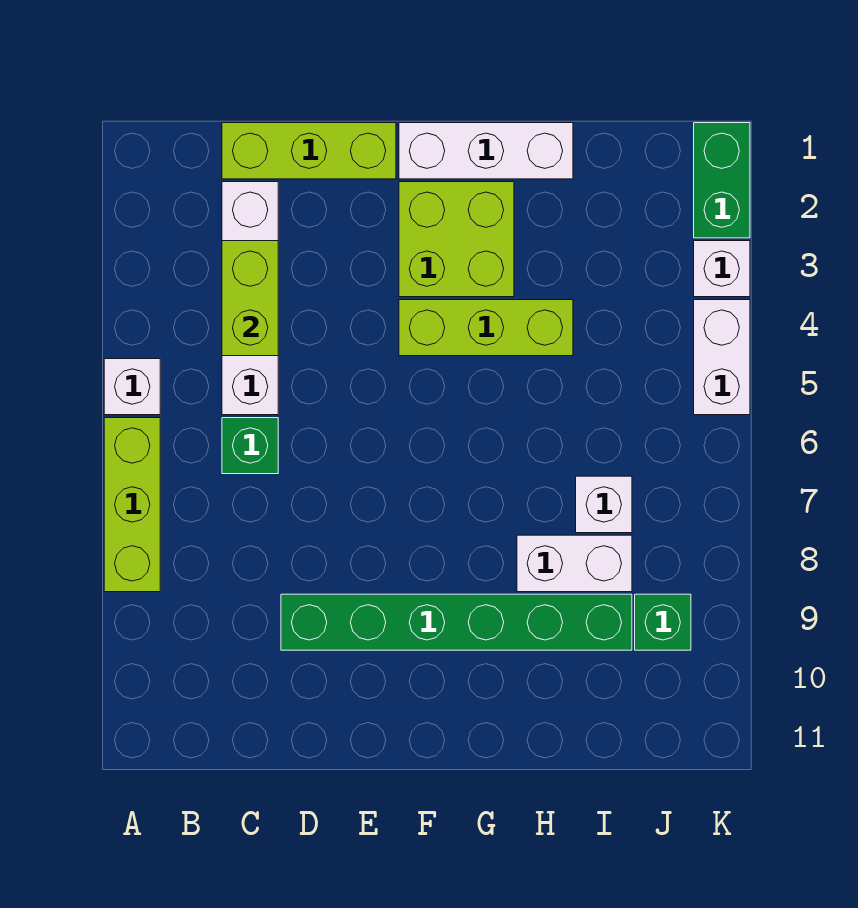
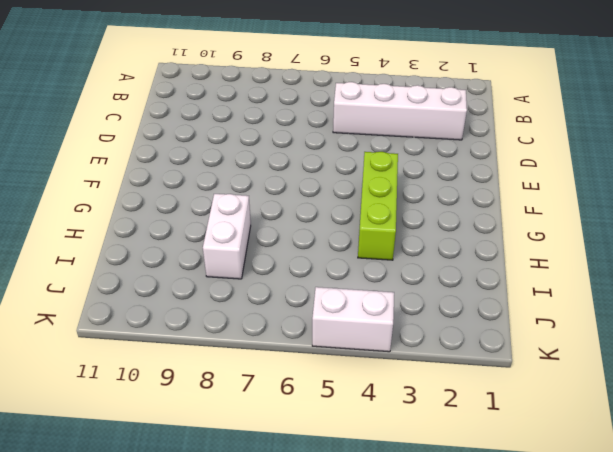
none -> white 1x1 brick [104,359,160,415]
none -> lime 1x3 brick [104,418,160,592]
none -> lime 1x3 brick [222,123,396,179]

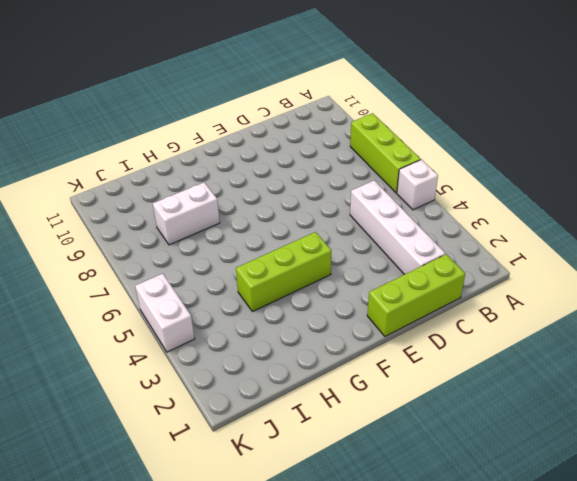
none -> green 1x1 brick [222,418,278,474]
none -> green 1x6 brick [281,594,632,650]
none -> white 1x3 brick [399,123,573,179]

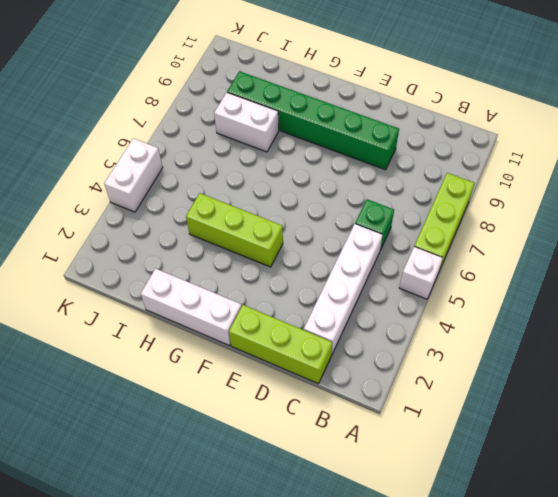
none -> lime 2x2 brick [399,182,514,297]
none -> white 1x1 brick [576,476,632,533]
none -> green 1x1 brick [635,594,691,650]

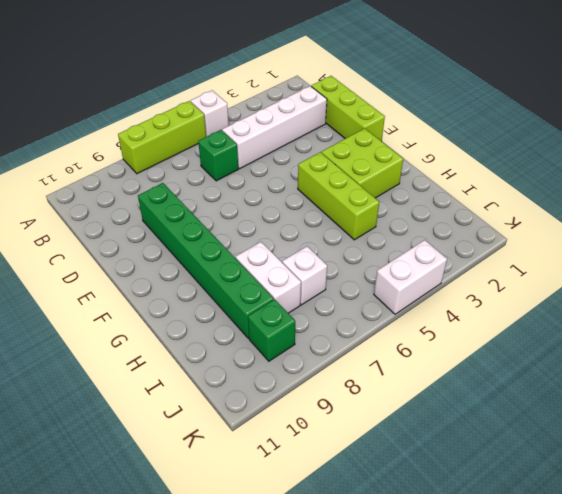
none -> white 1x3 brick [399,123,573,179]
none -> green 1x2 brick [694,123,750,238]
none -> white 1x1 brick [694,241,750,297]

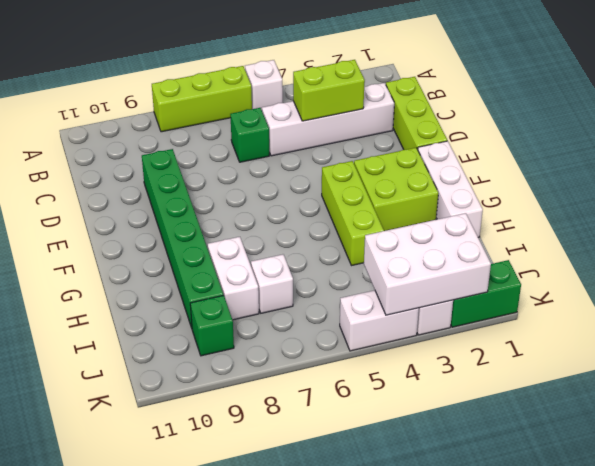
white 2x3 brick [364,213,491,315] -> none

